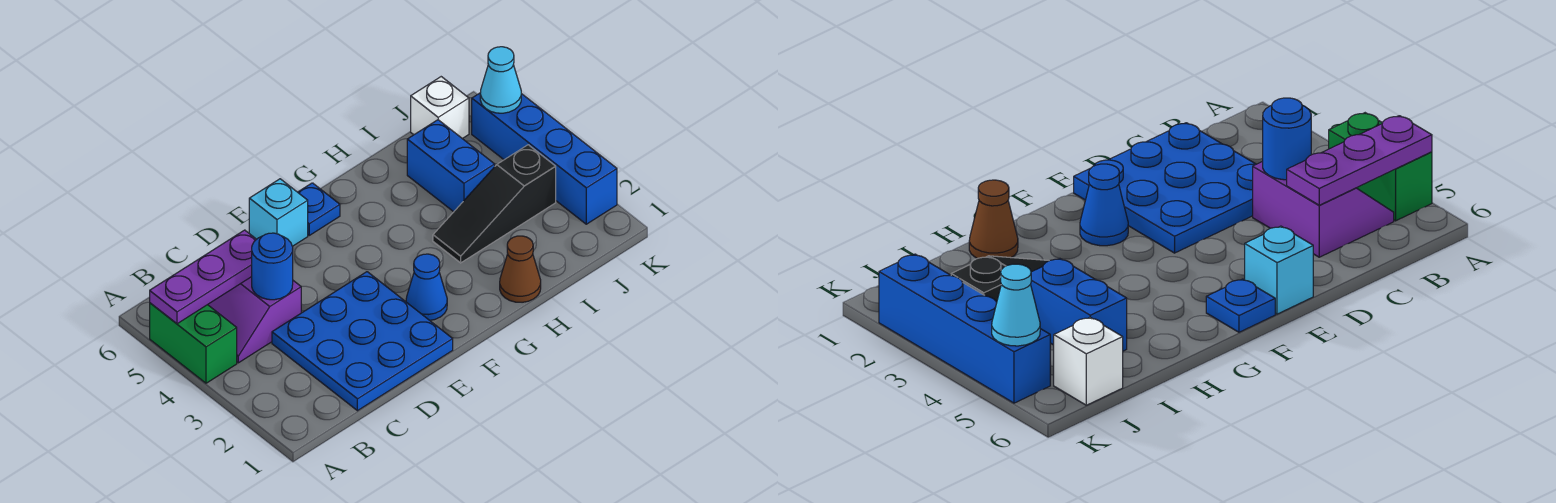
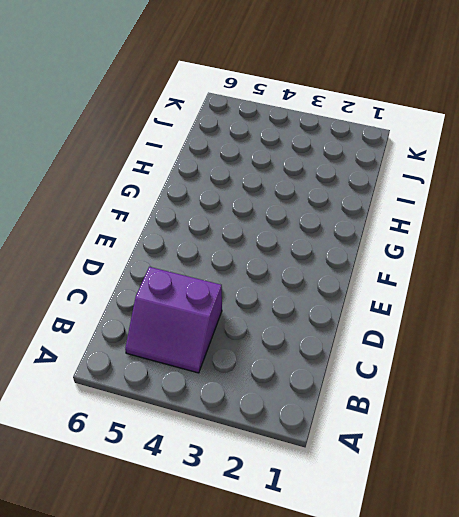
none -> green 1x2 brick [150,303,237,383]
none -> blue 3x3 plate [272,272,453,411]
none -> cyan 1x1 brick [249,179,308,246]

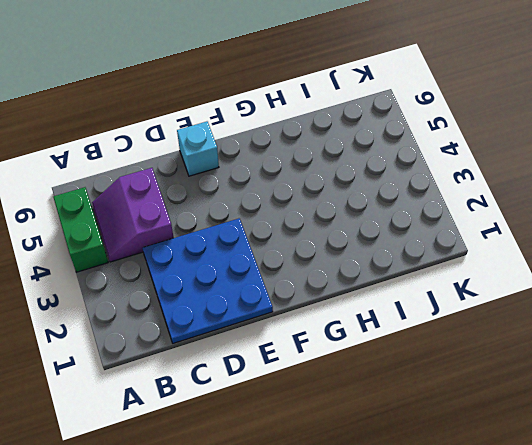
none -> blue 1x1 cone [406,254,447,320]
none -> blue 1x1 plate [298,183,340,235]
none -> brown 1x1 cone [500,236,541,302]

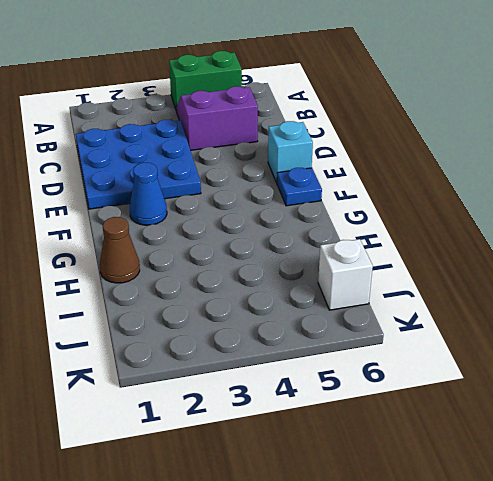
none -> black 1x3 slope [433,145,556,263]
none -> blue 1x2 brick [407,120,495,212]
none -> blue 1x4 brick [472,93,617,224]

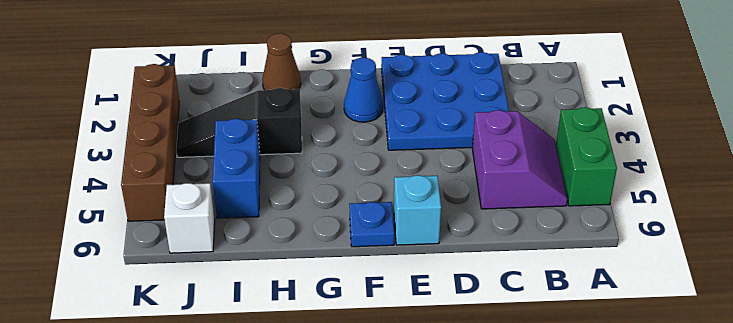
black 1x3 slope [176,88,302,157] -> black 1x3 slope turned to [433,145,556,263]
brown 1x4 brick [121,64,179,221] -> blue 1x4 brick [472,93,617,224]
none -> purple 1x3 plate [150,230,256,324]
none -> blue 1x1 round brick [252,233,293,300]
none -> cyan 1x1 cone [480,47,521,113]

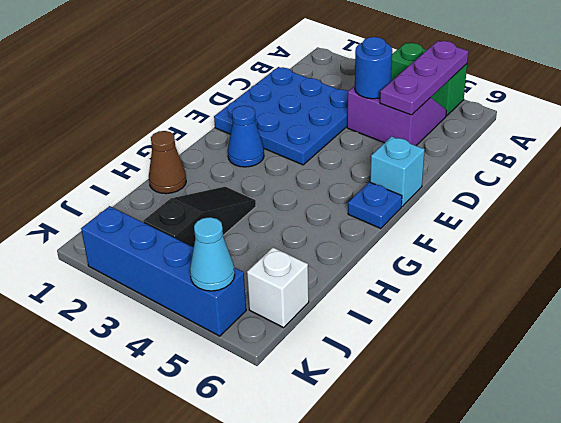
none -> blue 1x2 brick [407,120,495,212]

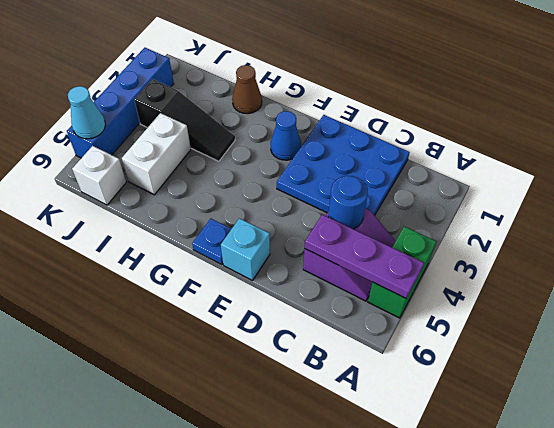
white 1x2 brick [122,113,191,195] -> blue 1x2 brick [407,120,495,212]

